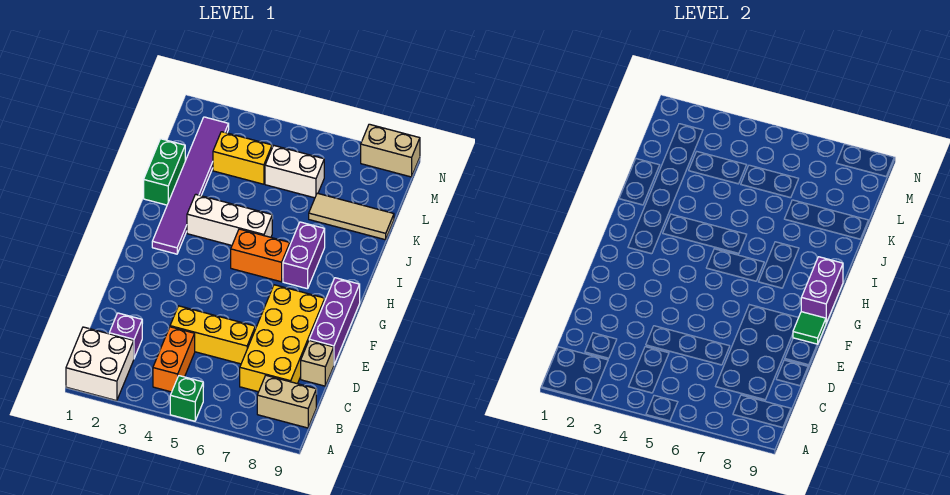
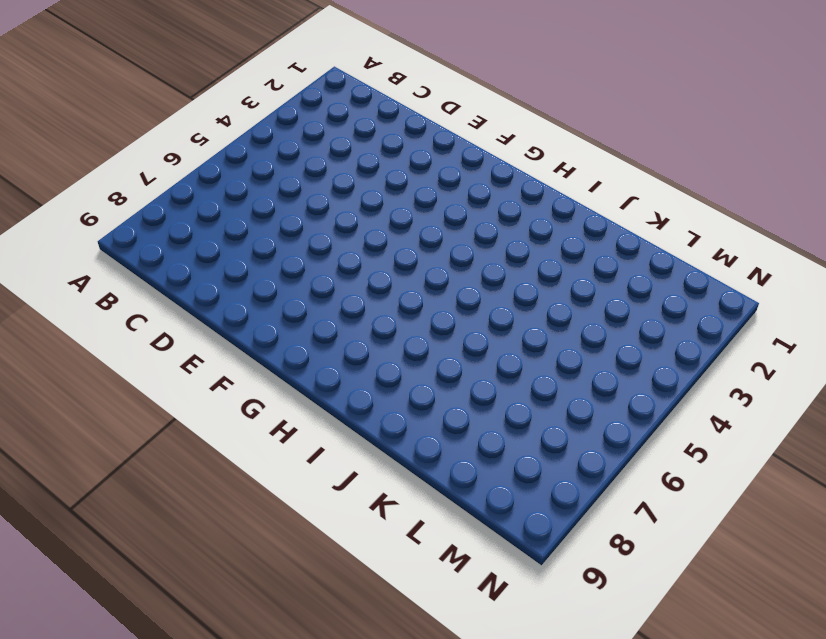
none -> white 2x2 brick [66,327,134,401]
none -> green 1x1 brick [170,376,203,421]
none -> orange 1x2 brick [153,327,195,392]

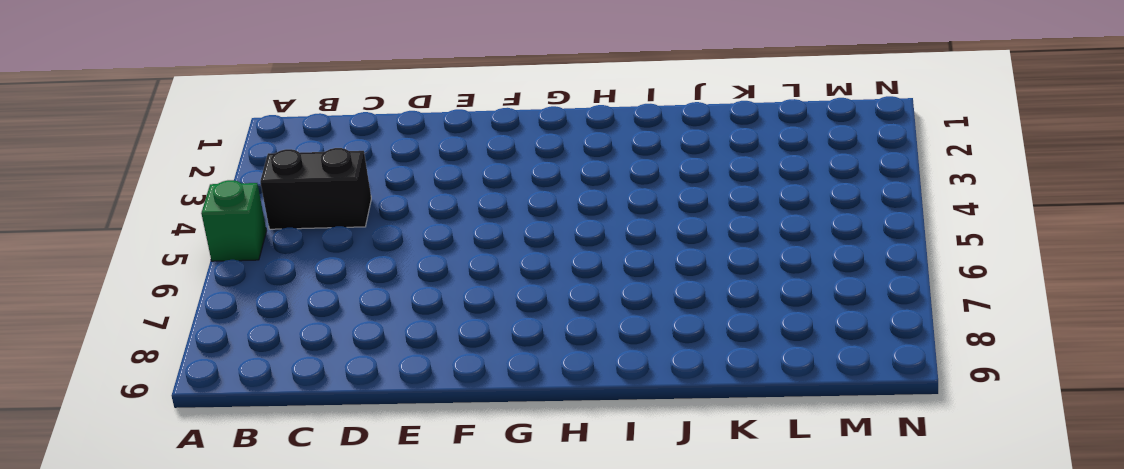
black 1x2 brick [260,148,371,229] -> orange 1x2 brick [153,327,195,392]
none -> white 2x2 brick [66,327,134,401]
none -> tan 1x2 brick [257,375,316,428]
none -> purple 1x1 brick [109,313,142,358]

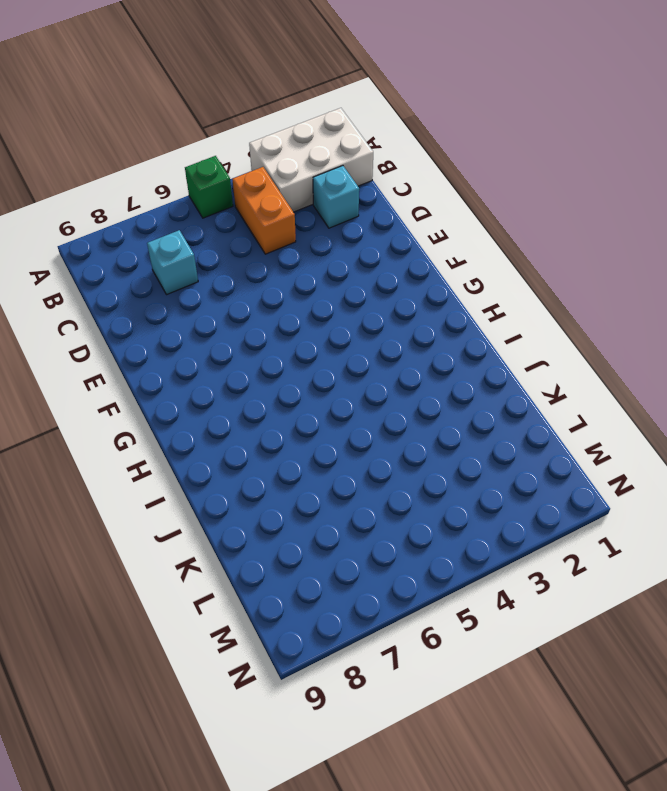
white 2x3 brick [249,108,373,212] -> white 2x2 brick [66,327,134,401]
cyan 1x1 brick [313,166,359,228] -> purple 1x1 brick [109,313,142,358]
cyan 1x1 brick [147,230,198,295] -> yellow 2x4 brick [240,285,325,392]
none -> tan 1x2 brick [257,375,316,428]
none -> yellow 1x3 brick [170,306,255,364]
none -> tan 1x1 brick [301,340,334,386]

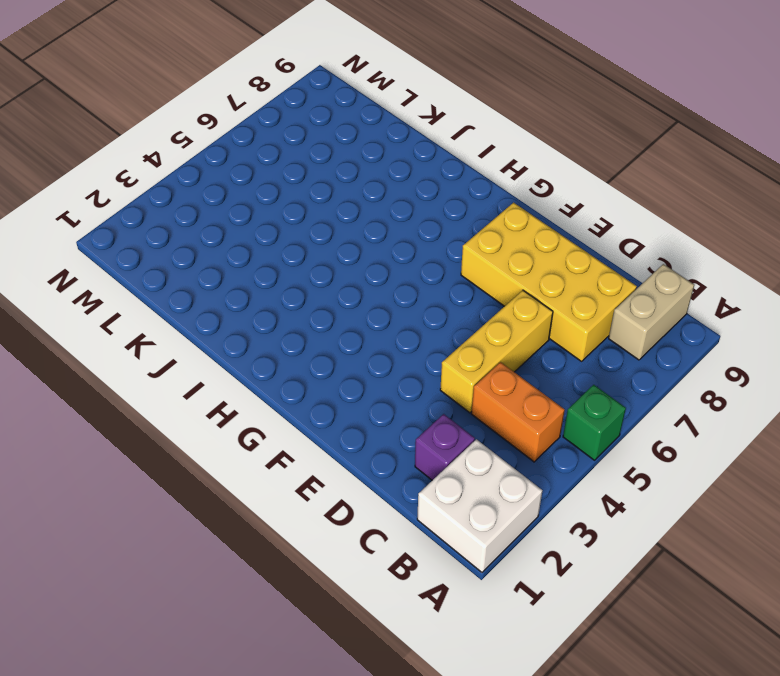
none -> tan 1x1 brick [301,340,334,386]
none -> purple 1x3 brick [309,278,360,364]
none -> purple 1x6 tile [152,117,229,254]

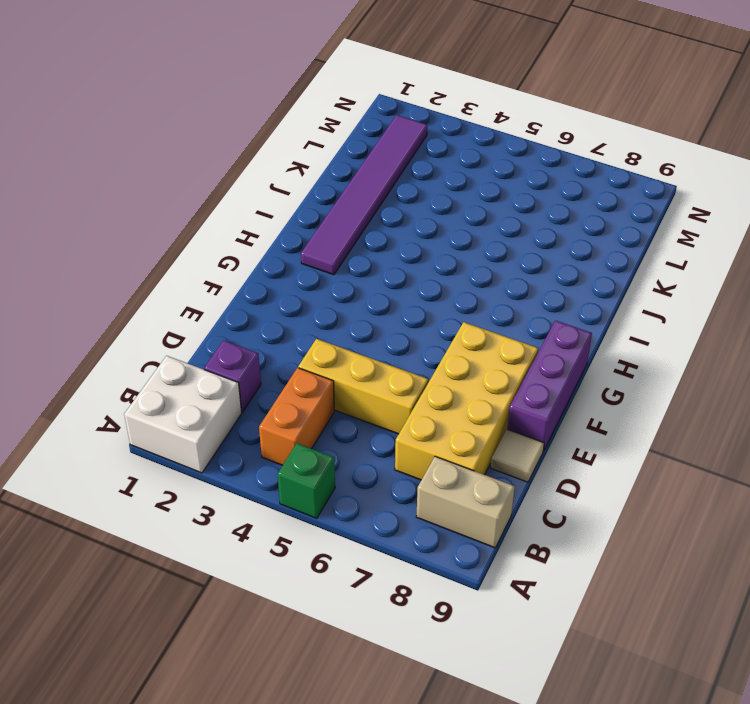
tan 1x1 tile [490,429,544,482] -> tan 1x1 brick [301,340,334,386]
none -> orange 1x2 brick [231,229,290,282]
none -> purple 1x2 brick [283,222,325,289]
none -> white 1x3 brick [187,194,272,245]

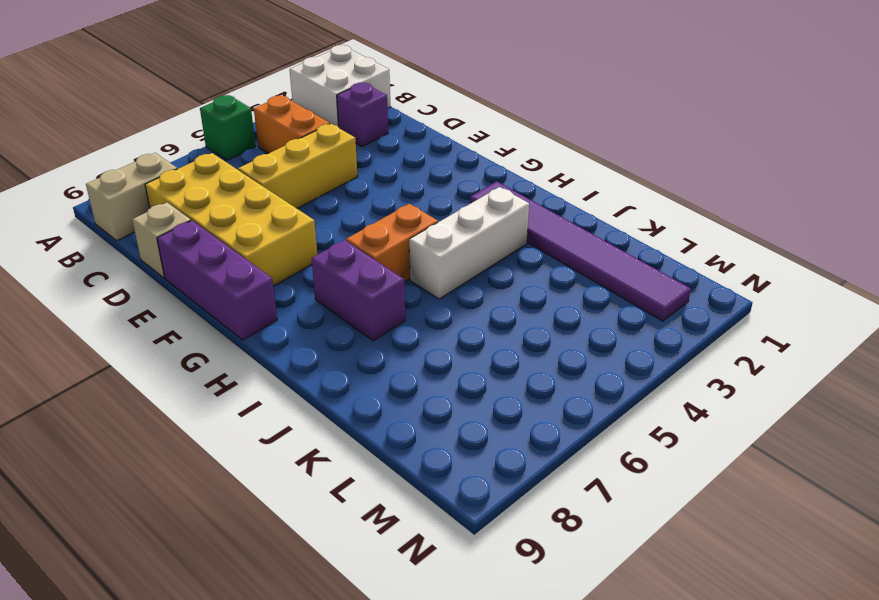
none -> green 1x2 brick [144,139,185,205]
none -> tan 1x3 tile [309,193,394,240]
none -> yellow 1x2 brick [213,132,272,184]

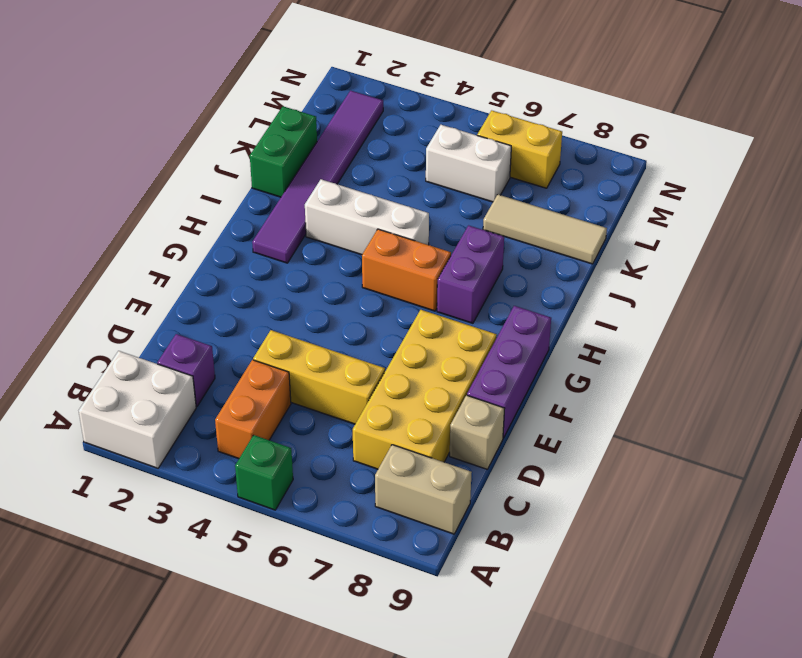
yellow 1x2 brick [477,110,562,188] -> yellow 1x2 brick moved to [213,132,272,184]
none -> tan 1x2 brick [361,124,420,177]
none -> green 1x1 tile [793,312,826,344]
none -> purple 1x2 brick [801,257,843,323]

